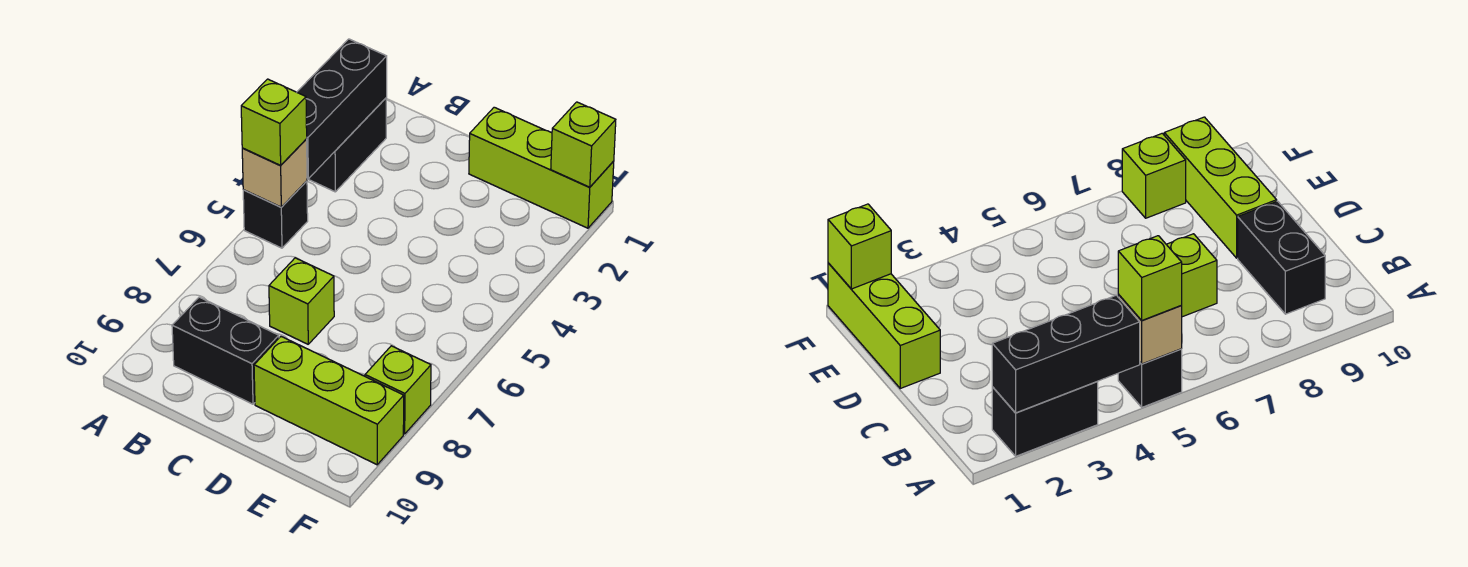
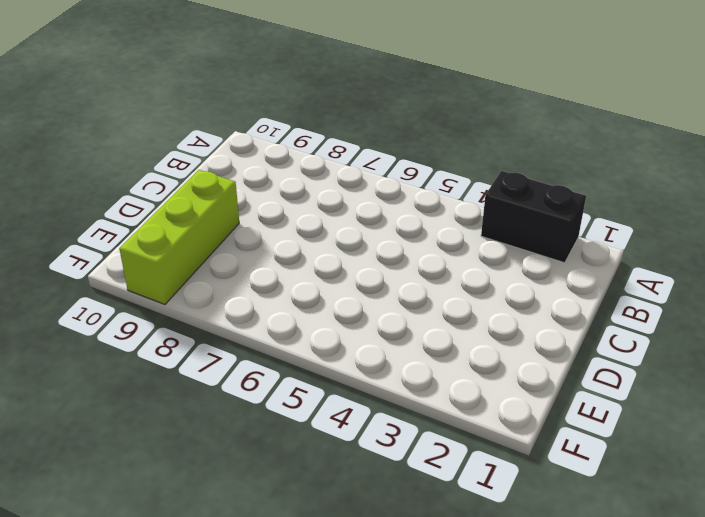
none -> black 1x1 brick [243,181,308,248]
none -> black 1x2 brick [172,297,279,404]

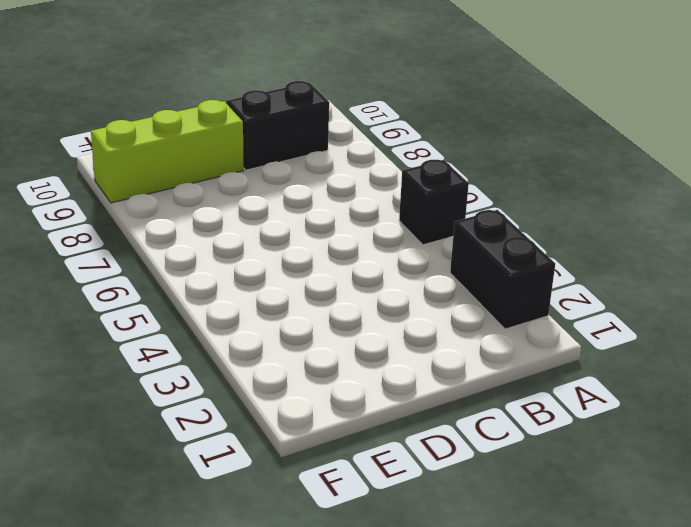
none -> lime 1x1 brick [269,258,334,344]
none -> lime 1x3 brick [469,107,614,228]

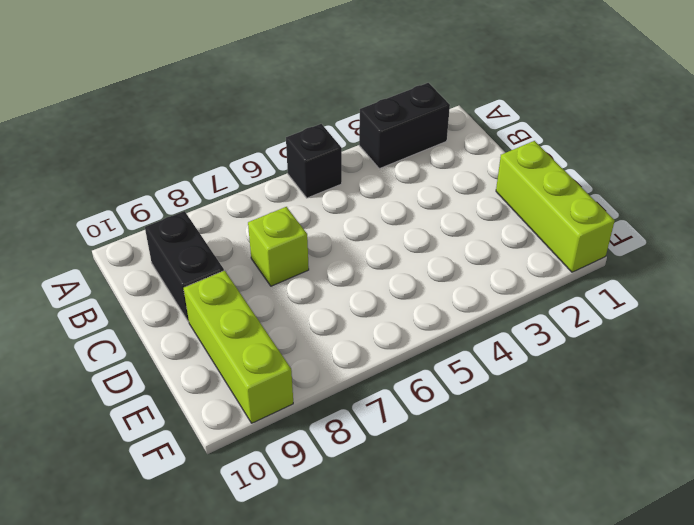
none -> lime 1x1 brick [365,346,431,434]
none -> black 1x3 brick [297,39,387,179]

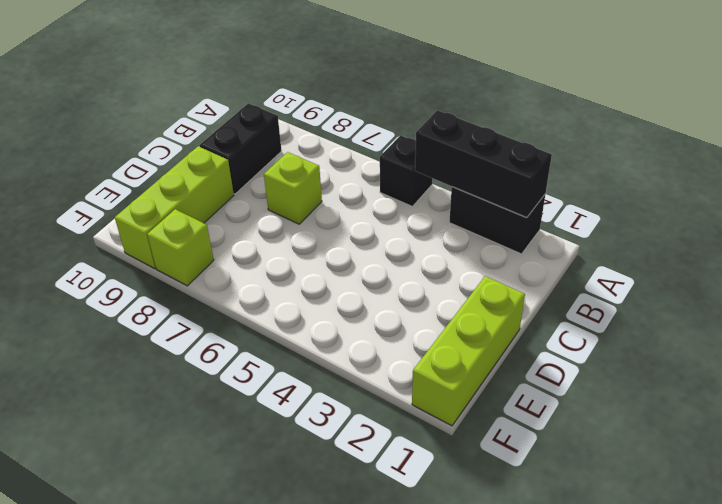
none -> tan 1x1 brick [242,139,307,207]
none -> lime 1x1 brick [551,102,616,187]

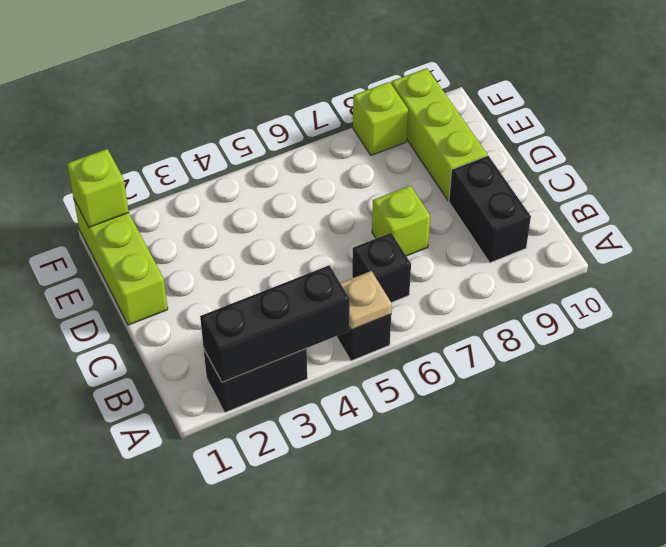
tan 1x1 plate [341,271,392,330] -> tan 1x1 brick [242,139,307,207]
black 1x1 brick [352,233,411,303] -> none
none -> lime 1x1 brick [241,79,307,165]

